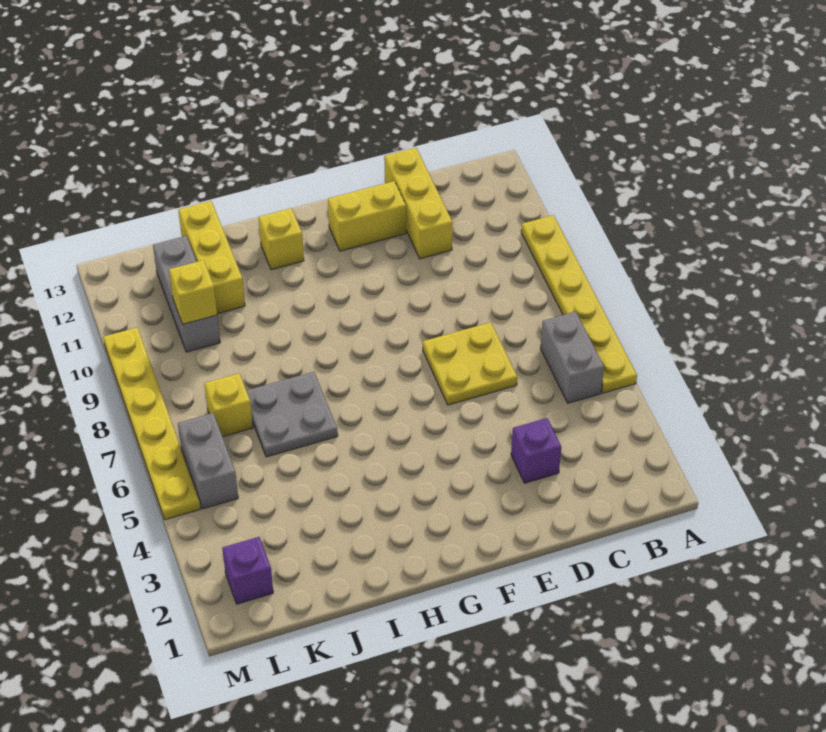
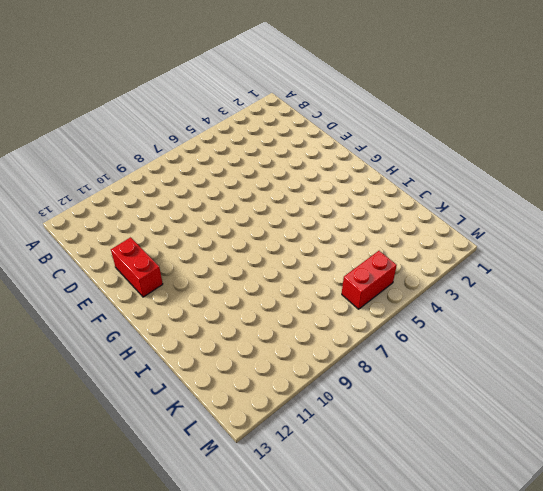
red 1x2 brick [111,237,163,297] -> yellow 1x2 brick [328,181,406,251]
red 1x2 brick [342,251,397,309] -> grey 1x2 brick [178,413,238,509]
none -> yellow 1x6 plate [521,215,637,393]
none -> grey 1x2 brick [540,311,604,403]
none -> purple 1x1 brick [511,418,561,483]

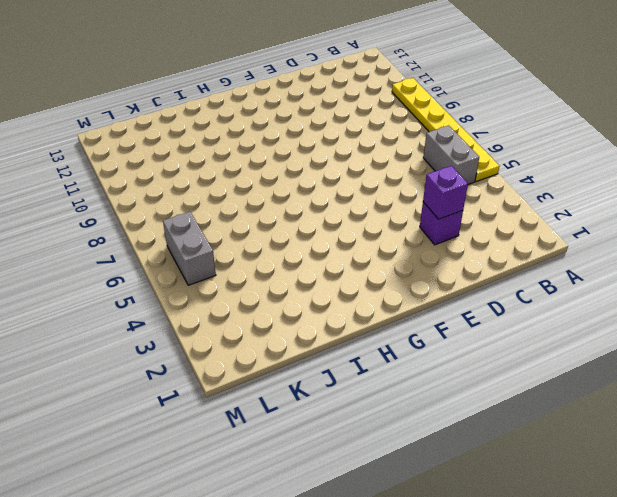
purple 1x1 brick [423,166,468,219] -> purple 1x1 brick moved to [222,537,273,604]
none -> yellow 2x2 plate [423,322,517,405]
none -> yellow 1x3 brick [384,148,453,259]
none -> yellow 1x2 brick [328,181,406,251]

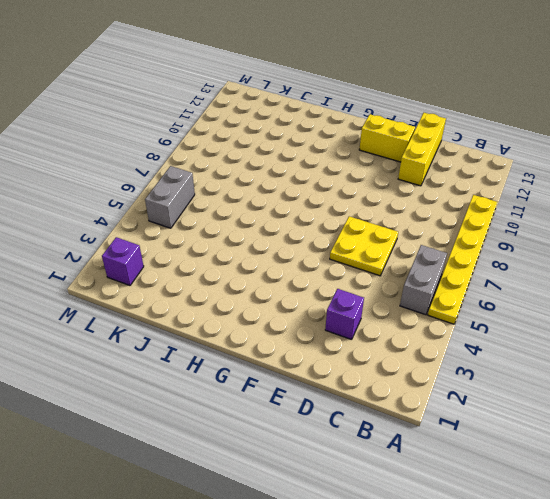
none -> yellow 1x1 brick [259,208,304,270]
none -> grey 2x2 plate [246,372,338,457]
none -> yellow 1x3 brick [178,201,245,314]

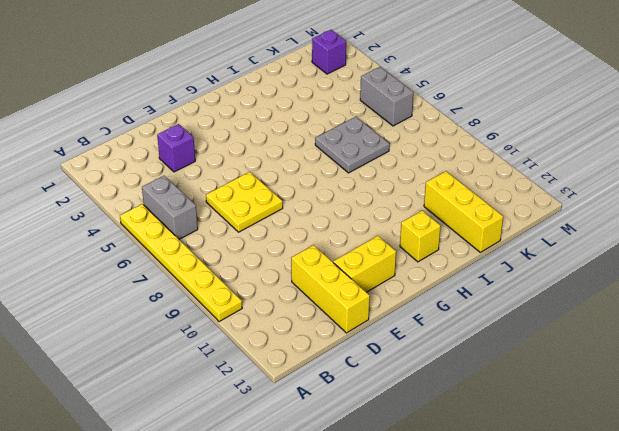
none -> yellow 1x1 brick [204,373,253,437]
none -> grey 1x3 brick [153,236,220,352]
none -> yellow 1x6 plate [103,327,201,520]

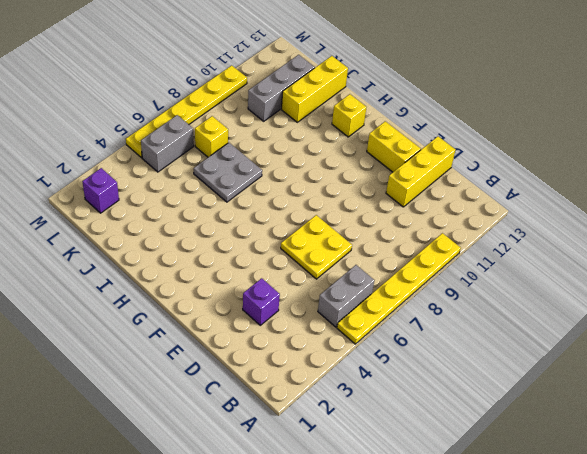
none -> yellow 1x1 brick [169,260,217,324]

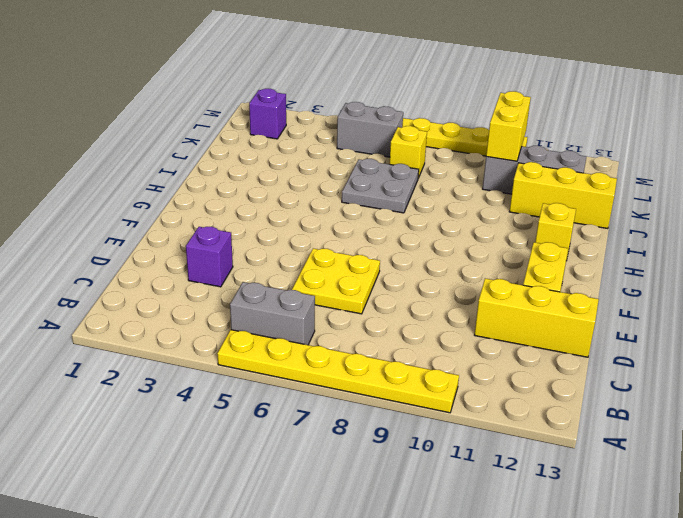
yellow 1x2 brick [486,91,531,161] -> yellow 1x1 brick [169,260,217,324]

